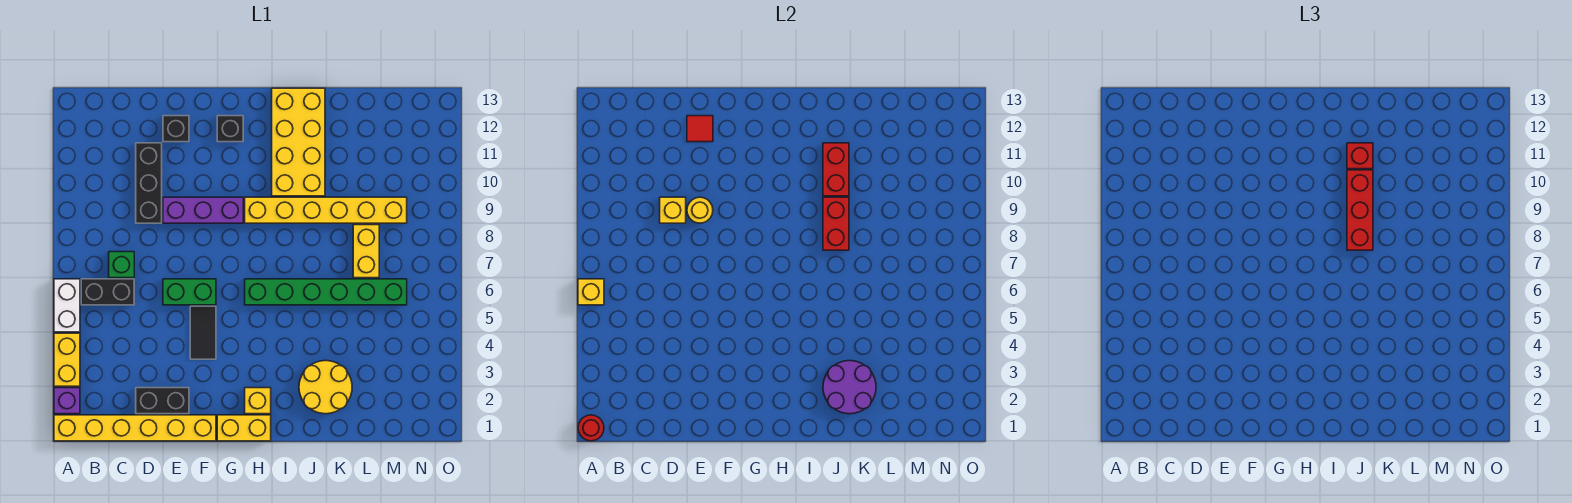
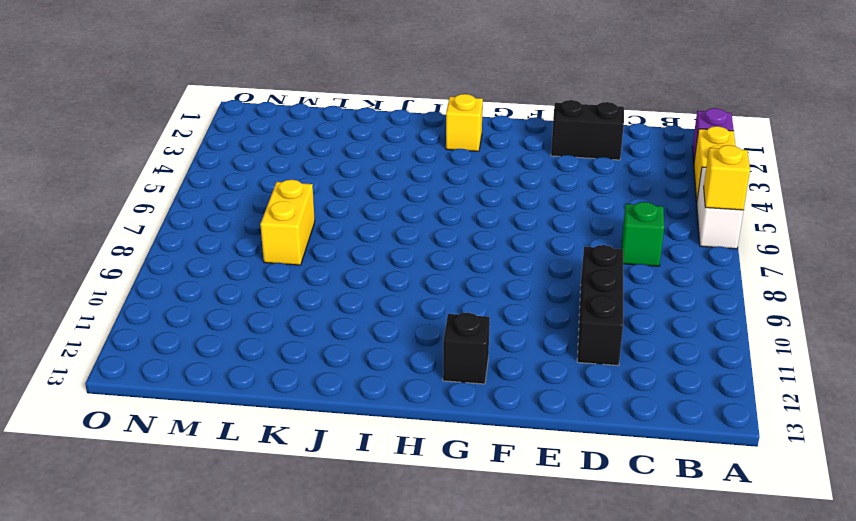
none -> yellow 1x6 brick [54,415,216,441]
none -> black 1x2 brick [81,279,134,305]
none -> green 1x2 brick [163,279,216,305]
none -> purple 1x3 brick [163,197,243,223]

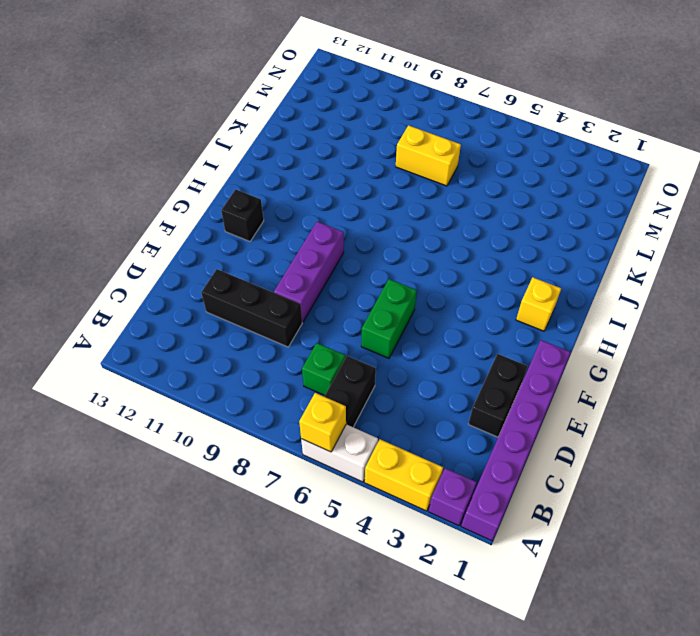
purple 1x6 brick [461,340,571,541] -> yellow 1x6 brick [54,415,216,441]
none -> black 1x1 brick [163,116,189,142]
none -> black 1x2 tile [190,306,216,359]
none -> yellow 1x2 brick [217,415,271,441]
none -> green 1x6 brick [245,279,407,305]

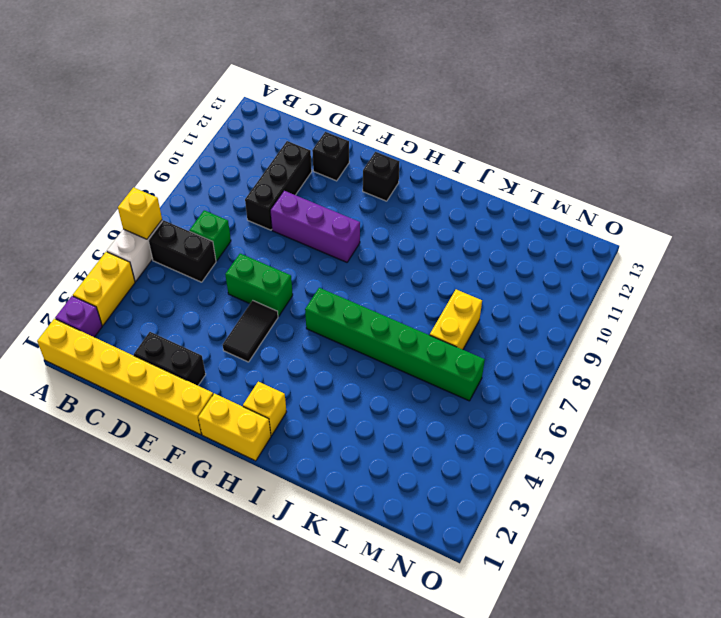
none -> yellow 1x6 brick [245,197,407,223]
none -> yellow 2x4 brick [272,88,325,196]
none -> yellow 2x2 round brick [299,361,352,414]
none -> red 1x1 round brick [578,415,604,441]

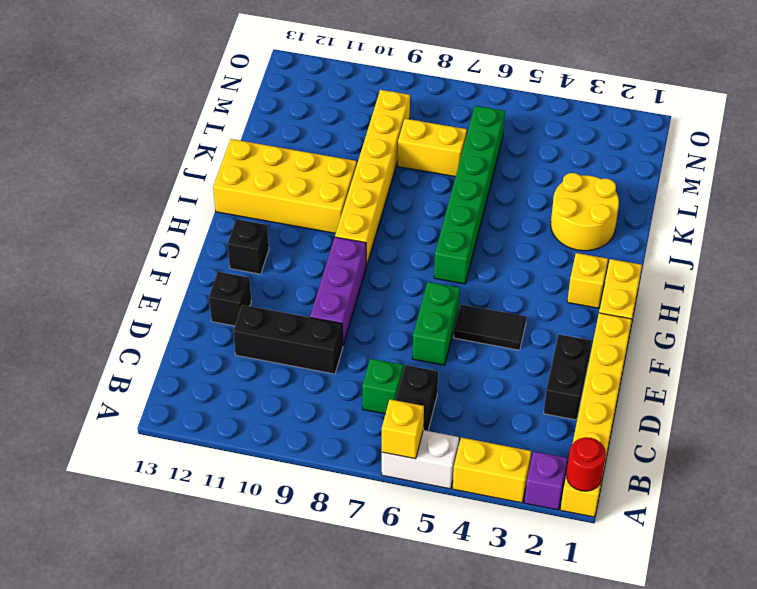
none -> yellow 1x1 brick [660,197,686,223]
none -> yellow 1x1 round brick [687,197,713,223]
none -> red 1x1 tile [687,116,713,142]
none -> purple 2x2 round brick [823,361,876,414]

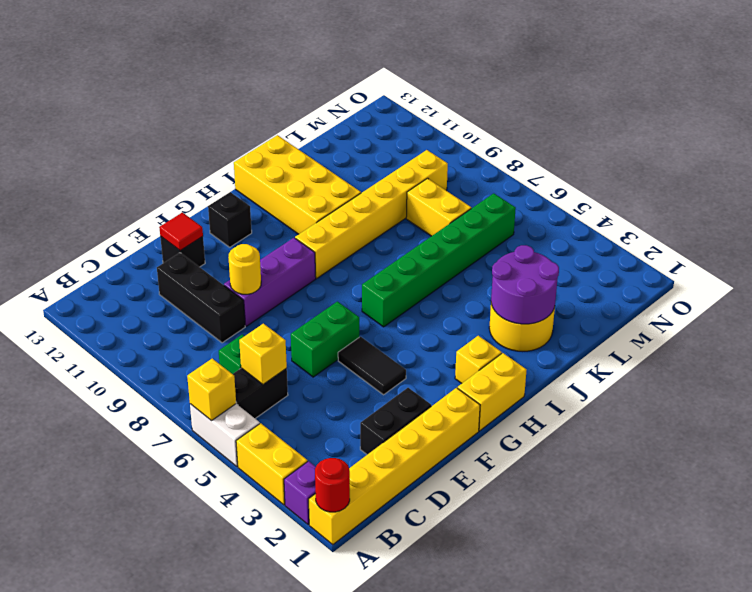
yellow 1x1 brick [239,324,287,384] -> yellow 1x1 brick moved to [660,197,686,223]
none -> red 1x2 brick [823,197,849,250]
none -> red 1x2 brick [823,143,849,196]
none -> red 1x3 brick [1347,170,1373,250]
none -> red 1x1 brick [1347,143,1373,169]

